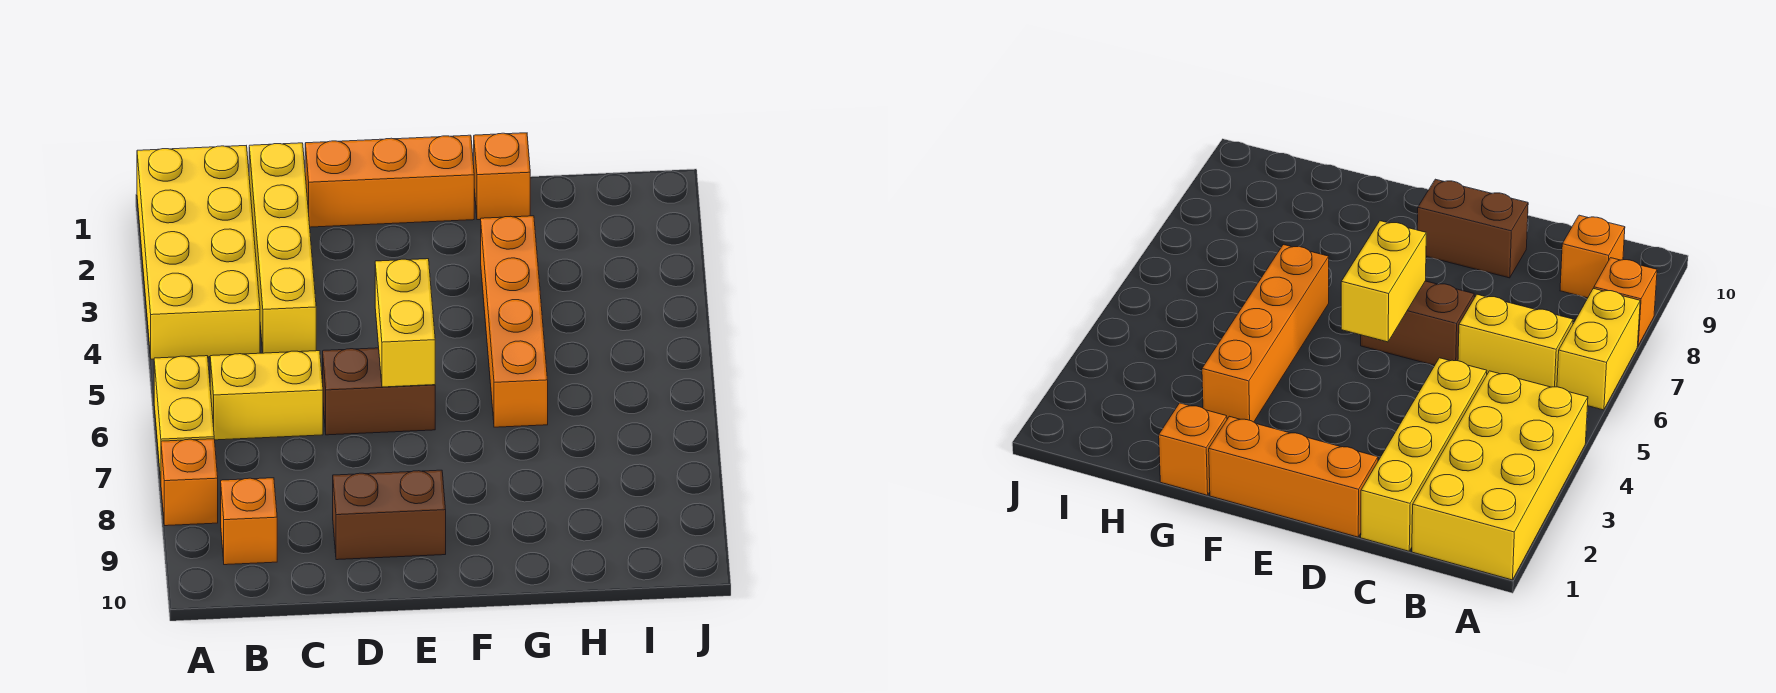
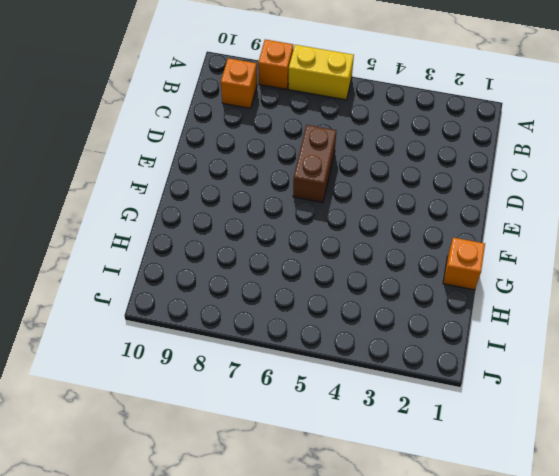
none -> yellow 2x4 brick [137,146,260,359]
none -> yellow 1x2 brick [210,351,323,440]
none -> yellow 1x4 brick [249,143,316,353]

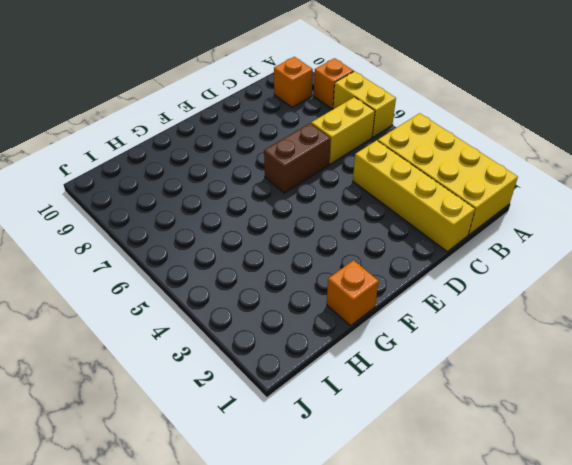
none -> orange 1x3 brick [305,135,474,227]
none -> brown 1x2 brick [333,470,446,560]
none -> orange 1x4 brick [481,216,548,427]

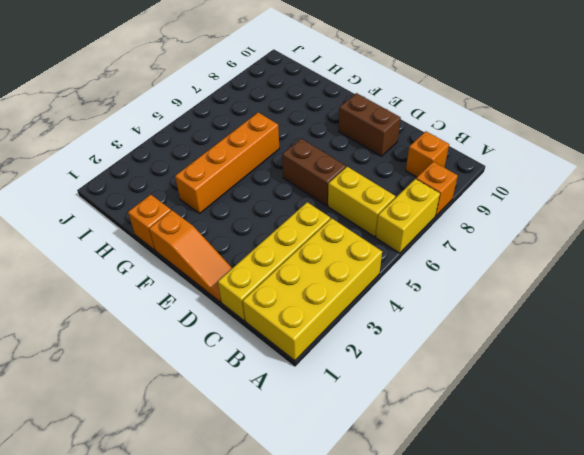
orange 1x3 slope [149,210,232,302] -> orange 1x3 brick [305,135,474,227]
none -> yellow 1x2 brick [375,259,435,387]

